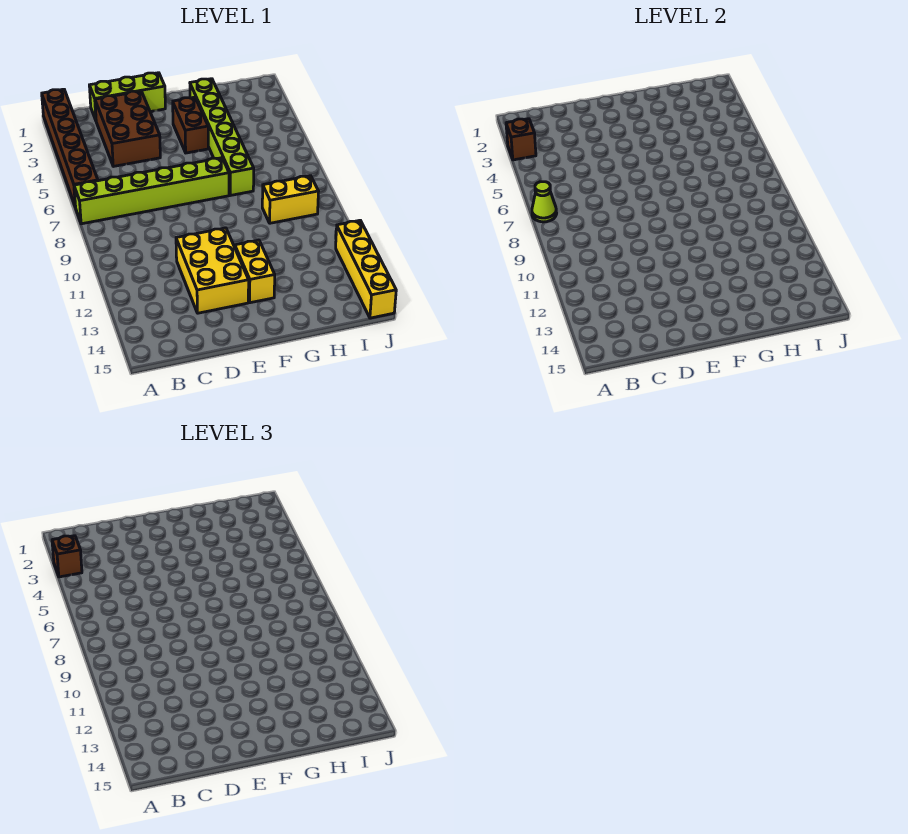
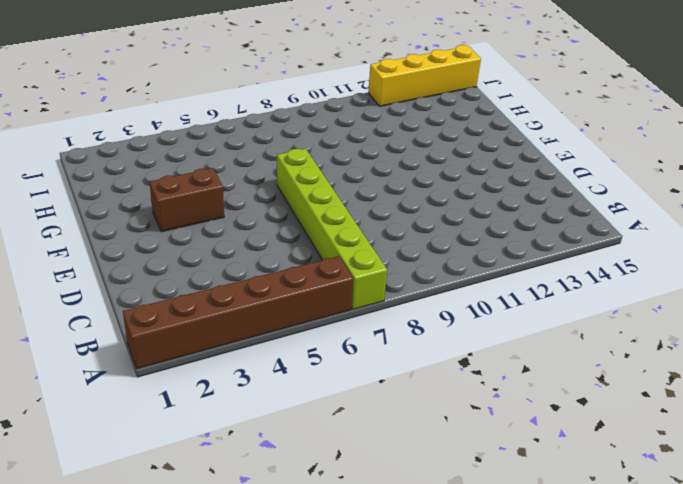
none -> lime 1x3 brick [89,73,165,120]
none -> brown 2x3 brick [95,91,160,166]
none -> yellow 2x3 brick [176,228,249,313]

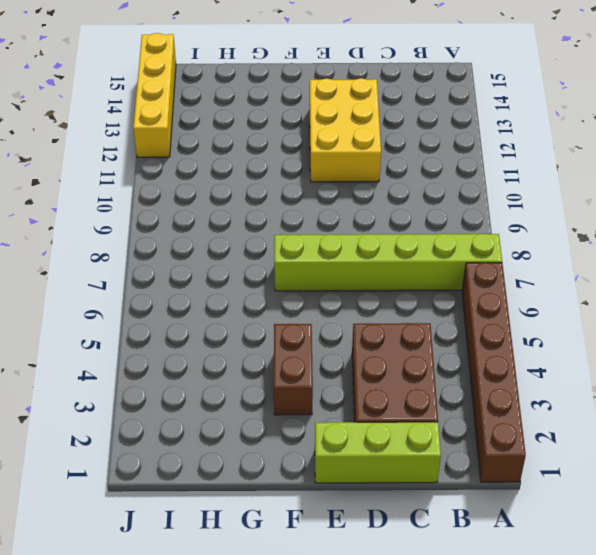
none -> yellow 1x2 brick [235,240,275,303]
none -> lime 1x6 brick [190,79,254,195]
none -> yellow 1x2 brick [262,176,319,223]

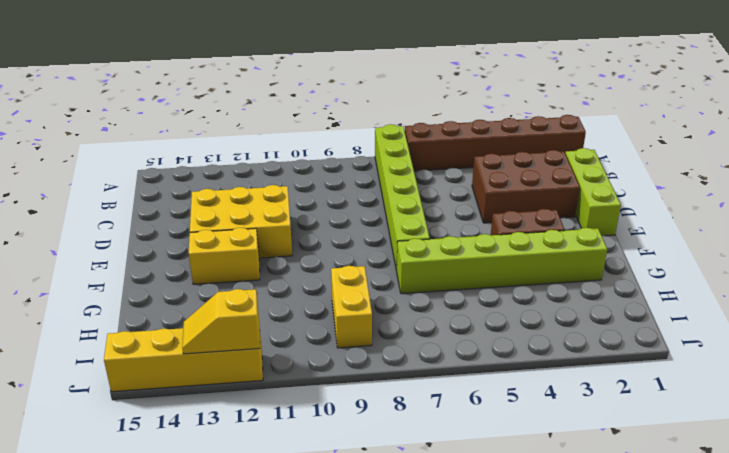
yellow 1x2 slope [182,289,260,354] -> none
none -> brown 1x1 brick [506,119,536,160]
none -> lime 1x1 cone [532,182,557,222]
none -> brown 1x1 brick [52,536,82,577]

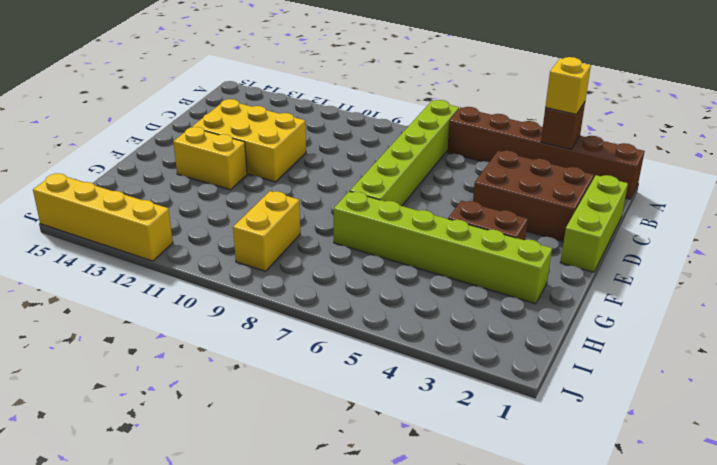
yellow 1x1 brick [545,57,591,114] -> brown 1x1 brick [52,536,82,577]
none -> lime 1x1 cone [532,182,557,222]

